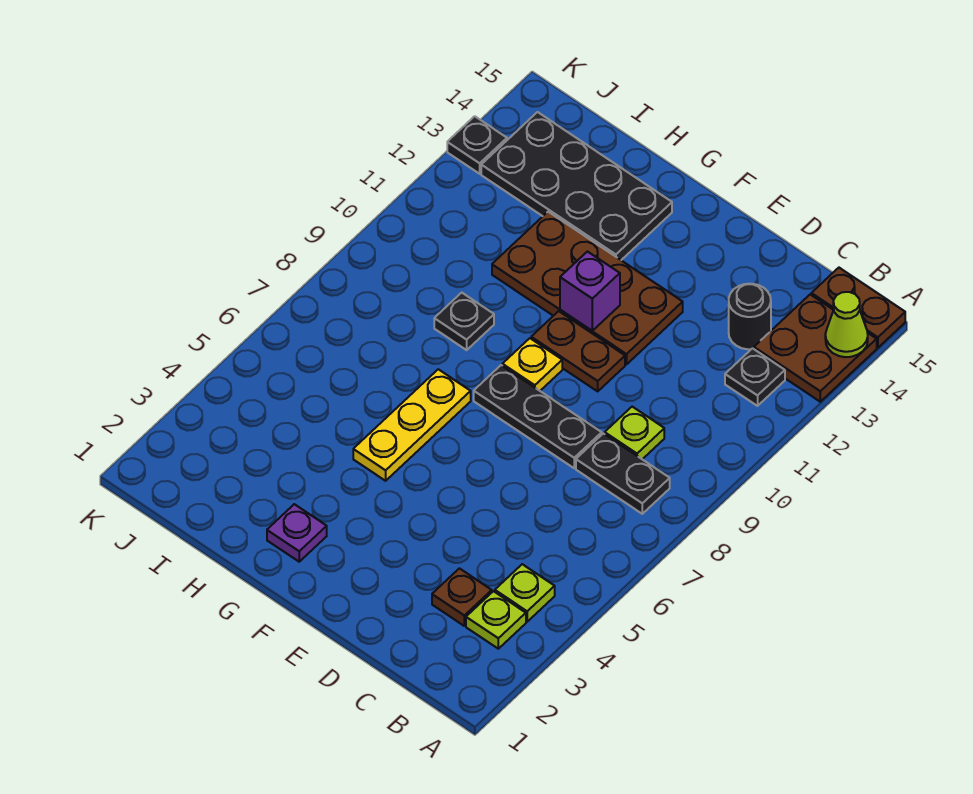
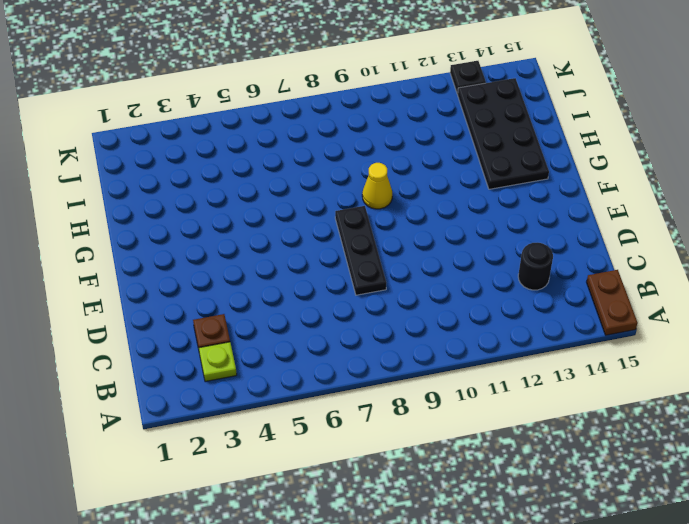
yellow 1x1 cone [362,163,392,209] -> none
none -> brown 2x2 plate [754,295,877,402]
none -> lime 1x1 plate [495,564,555,622]
none -> black 1x2 plate [576,434,670,514]

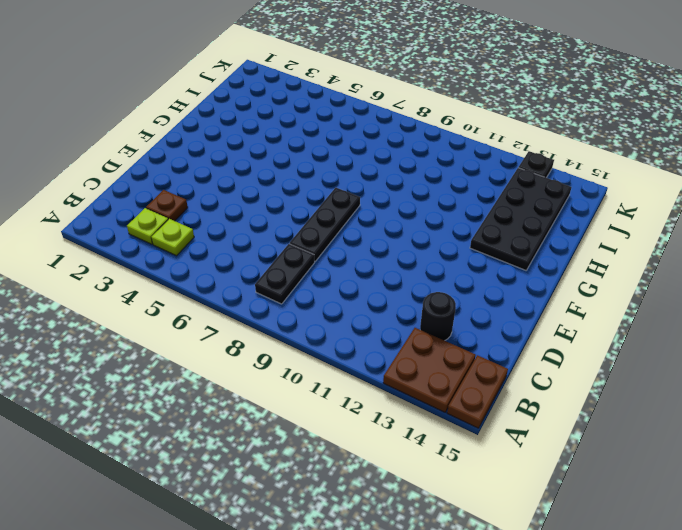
none -> black 1x1 plate [725,348,785,406]
none -> lime 1x1 plate [605,407,664,459]
none -> brown 1x2 plate [531,311,625,391]

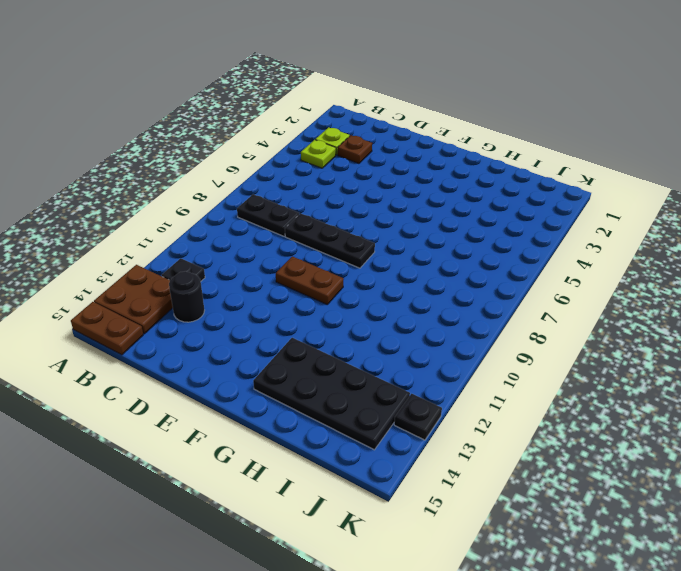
none -> lime 1x1 plate [605,407,664,459]
none -> brown 2x4 plate [492,212,683,365]
none -> yellow 1x1 plate [502,338,562,391]

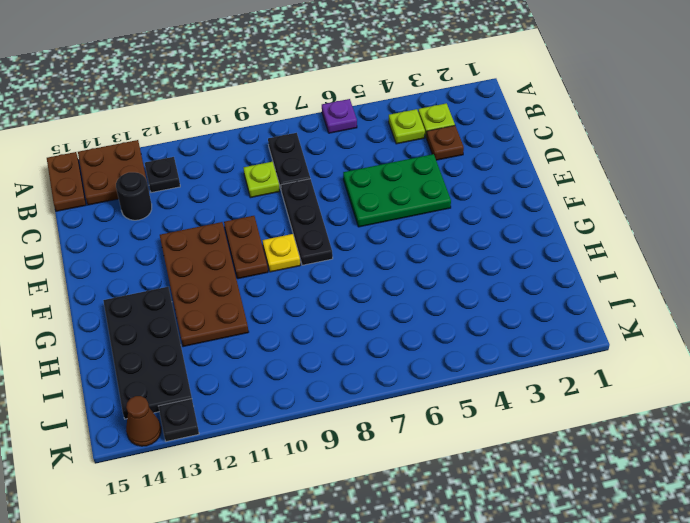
purple 1x1 plate [322,99,357,133] -> purple 1x1 plate moved to [267,504,327,562]
green 2x3 plate [343,154,451,227] -> none
brown 1x1 cone [126,396,161,446] -> none
none -> yellow 1x3 plate [353,369,471,481]
none -> black 1x1 plate [434,293,494,350]
none -> lime 1x1 cone [825,292,868,357]

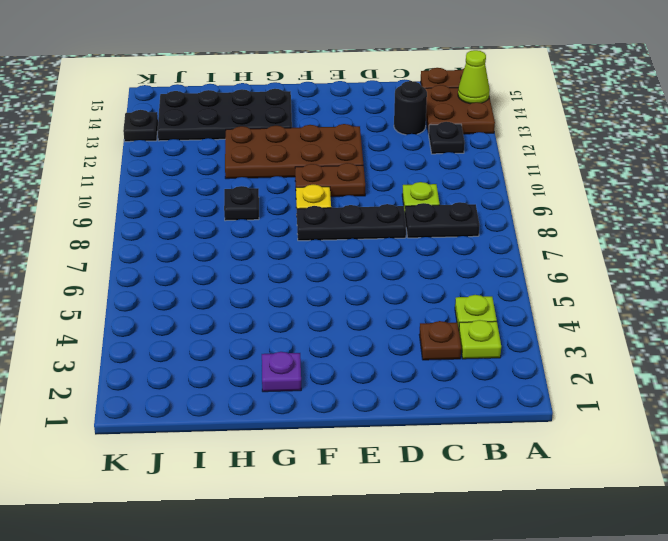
none -> yellow 1x3 plate [353,369,471,481]
none -> purple 1x1 brick [560,252,620,331]

